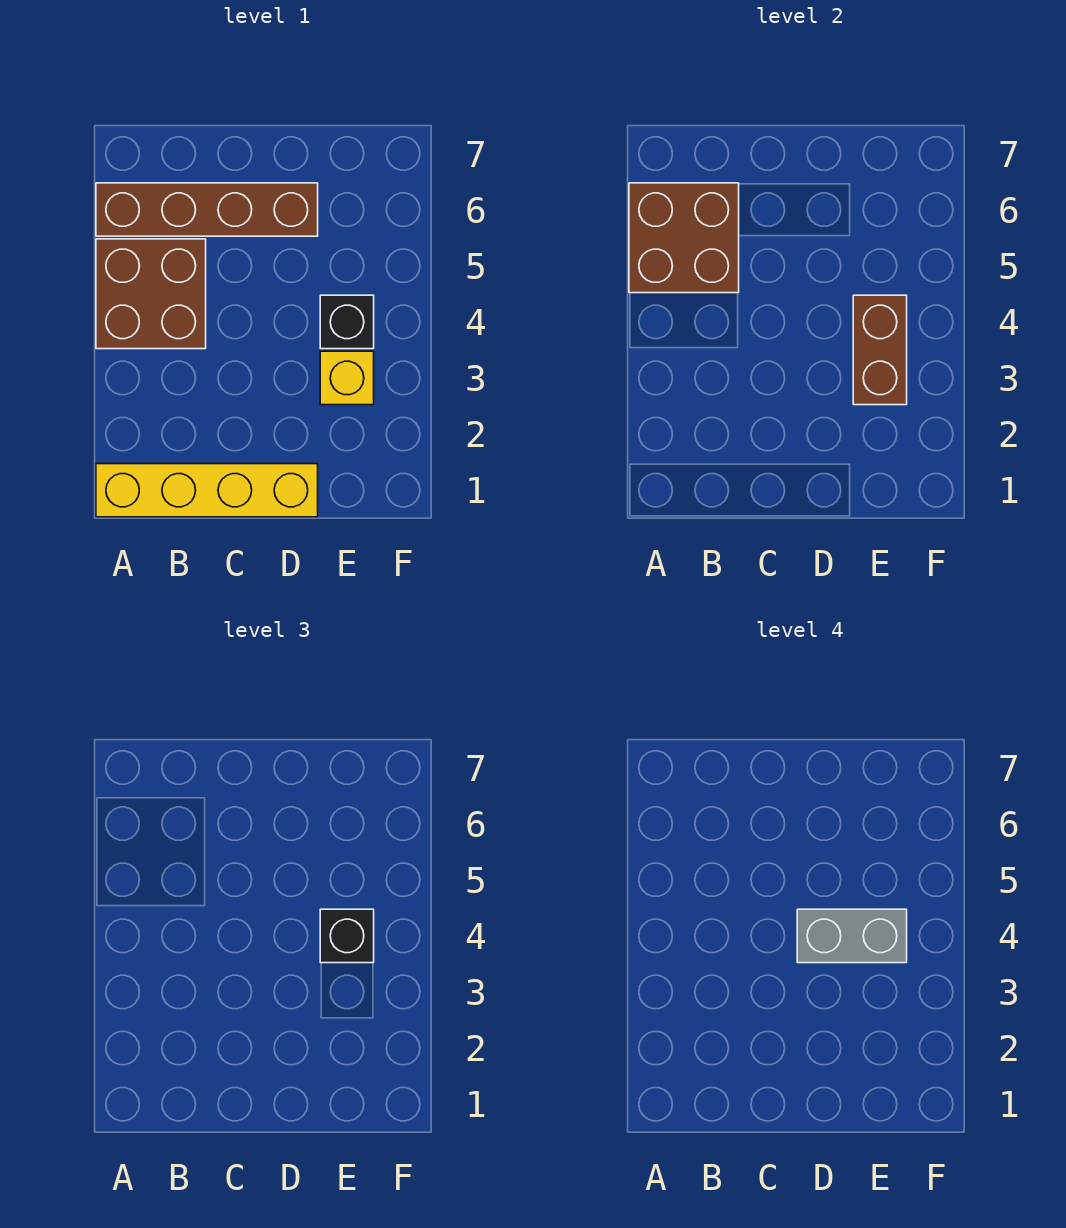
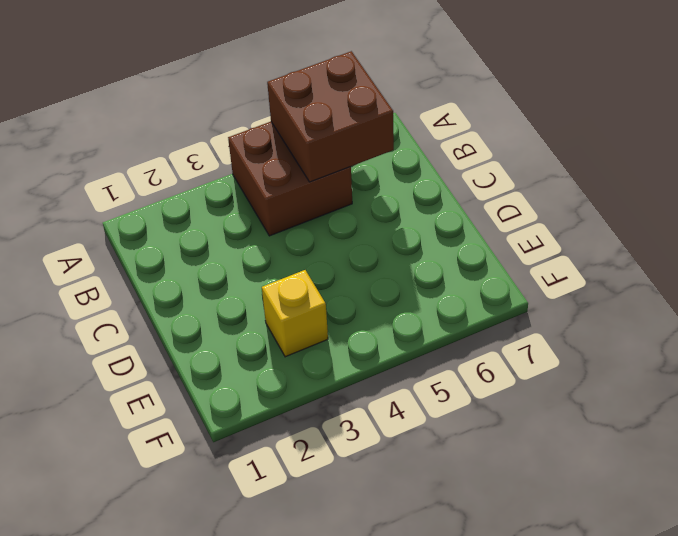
none -> yellow 1x4 brick [96,464,318,517]
none -> brown 1x4 brick [96,183,318,236]

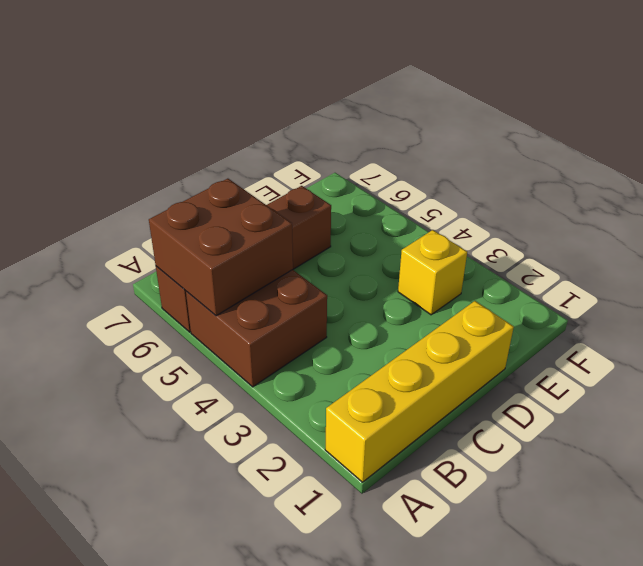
none -> black 1x1 brick [320,295,374,349]
none -> brown 1x2 brick [853,295,907,405]

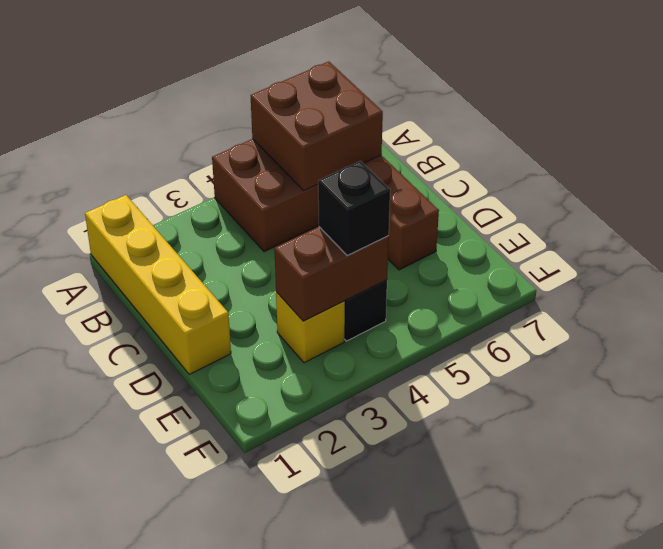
none -> grey 1x2 brick [797,909,907,963]

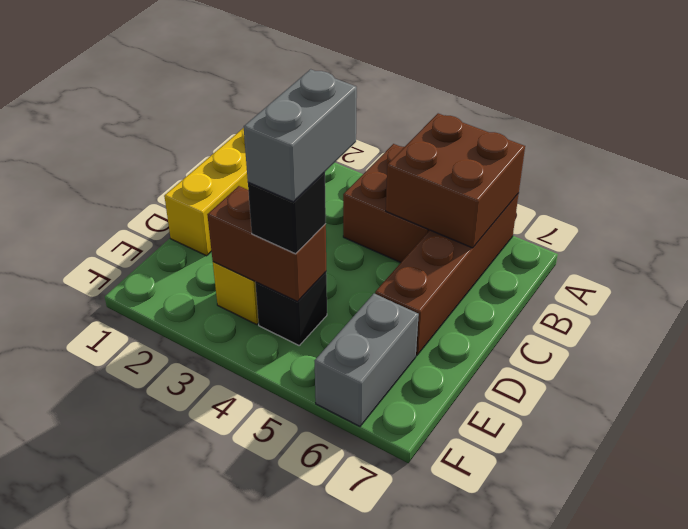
grey 1x2 brick [315,294,419,426] -> none

